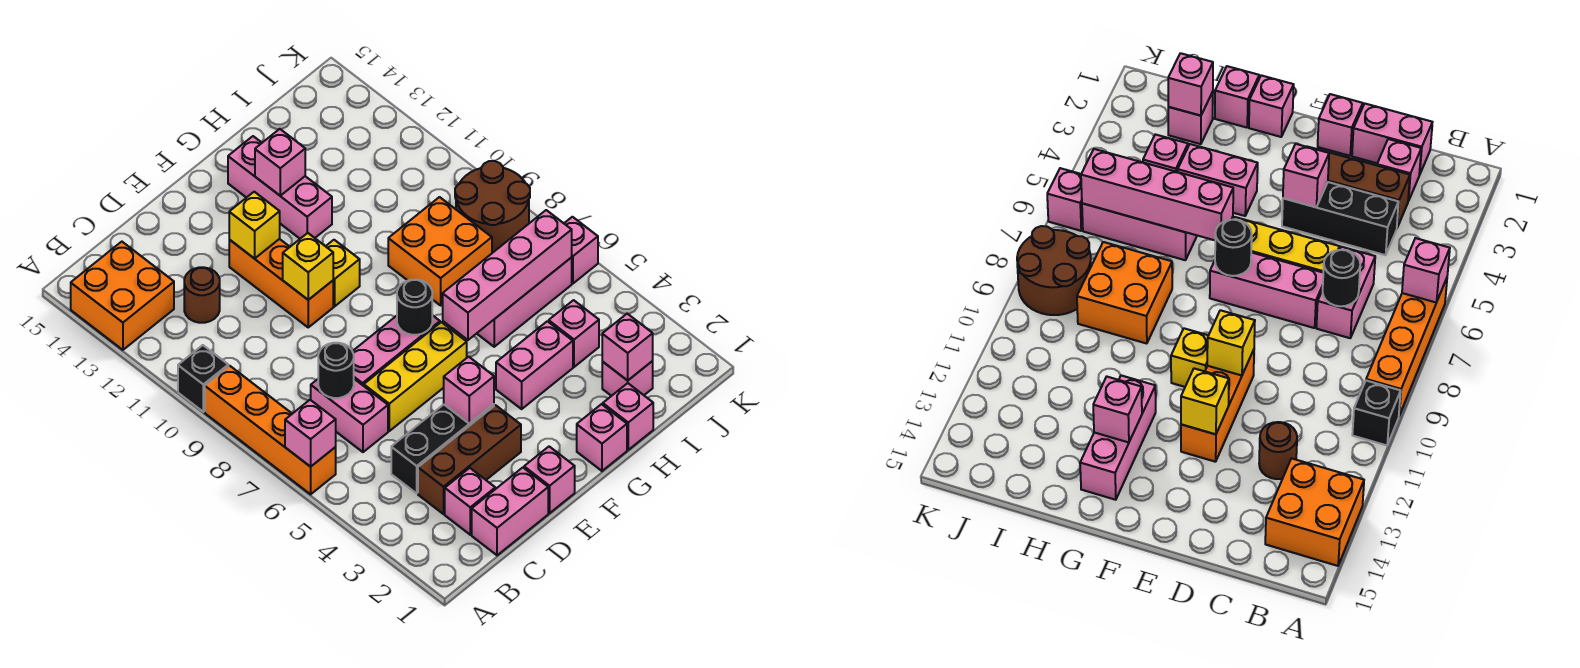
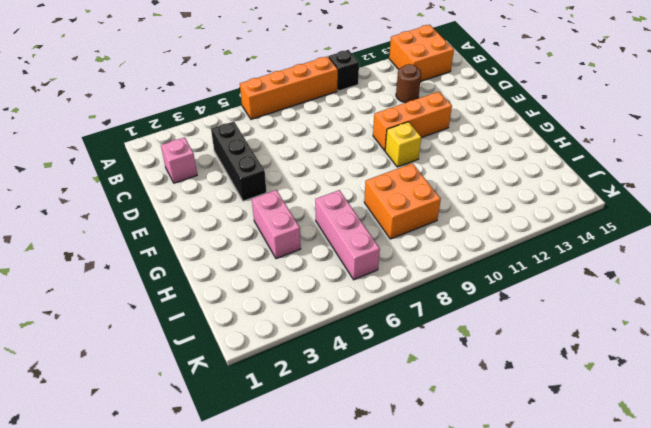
none -> pink 1x2 brick [472,468,548,555]
none -> brown 1x3 brick [418,405,521,514]
none -> pink 1x2 brick [311,379,388,452]
none -> yellow 1x3 brick [364,322,467,431]

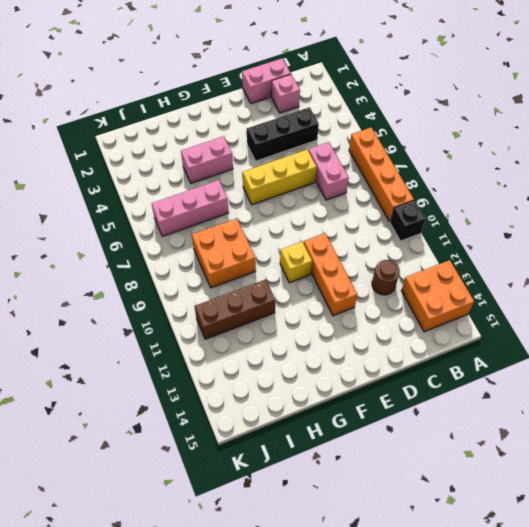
brown 1x3 brick [195,280,275,339] -> brown 1x3 brick moved to [418,405,521,514]
none -> pink 1x3 brick [352,315,440,386]
none -> pink 1x1 brick [524,447,575,513]
none -> pink 1x1 brick [577,404,627,471]
none -> pink 1x3 brick [228,136,332,239]

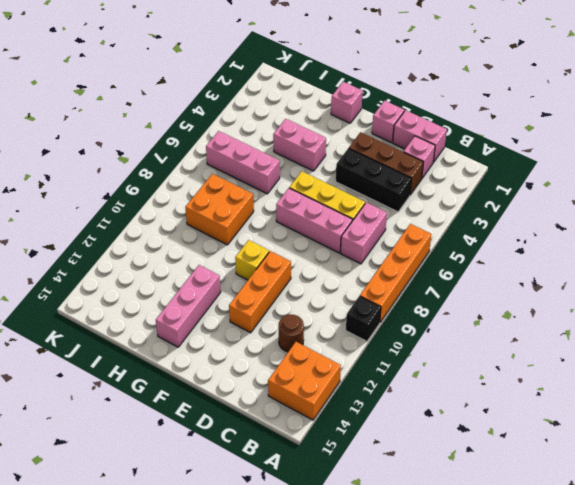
none -> pink 1x1 brick [603,383,653,450]
none -> pink 1x1 brick [602,361,653,396]
none -> pink 1x1 brick [549,300,599,367]
none -> brown 2x2 round brick [455,161,530,252]

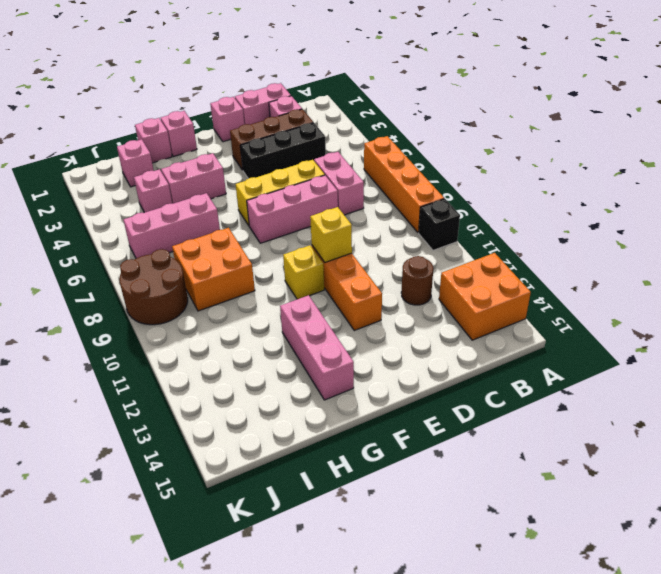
none -> pink 1x1 brick [564,217,598,283]
none -> pink 1x1 brick [285,400,336,467]
none -> black 1x1 round brick [318,343,354,398]
none -> pink 1x1 brick [444,357,494,423]

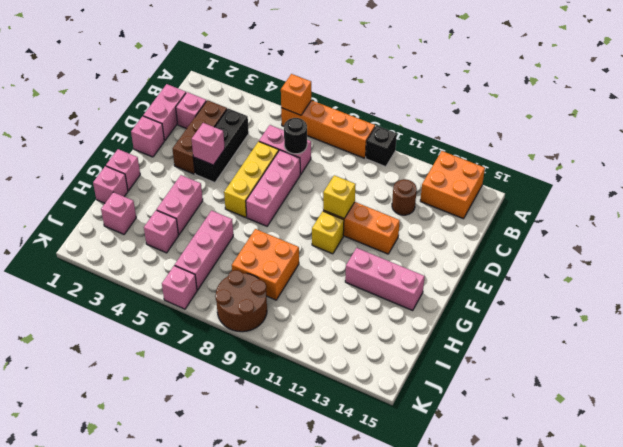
orange 1x1 brick [281,74,311,115] -> pink 1x1 brick [285,400,336,467]
none -> yellow 1x1 brick [229,192,280,259]
none -> black 1x1 round brick [397,280,432,335]
none -> pink 1x4 brick [443,210,572,340]
none -> pink 1x1 brick [255,129,305,196]

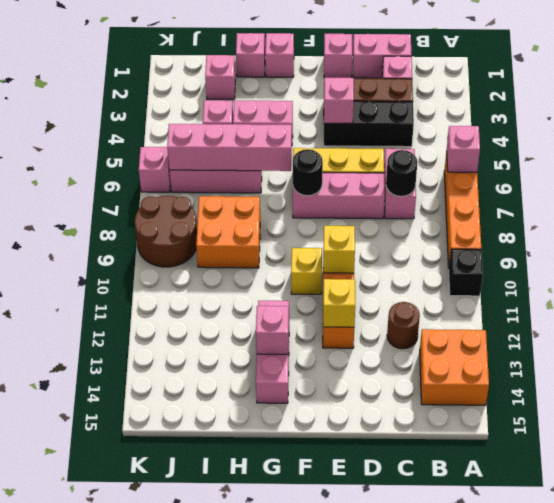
none -> pink 1x1 brick [602,314,653,381]

